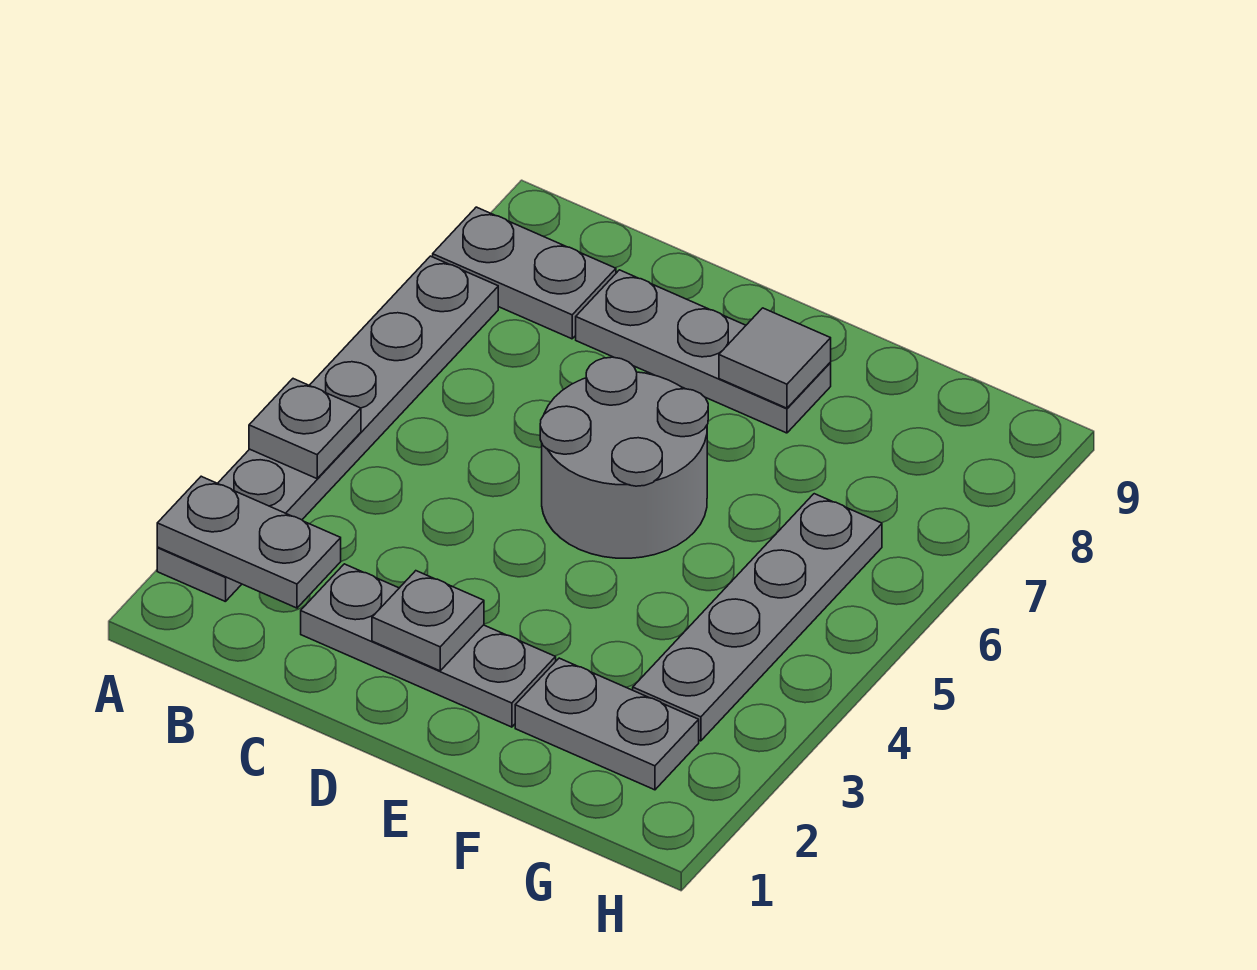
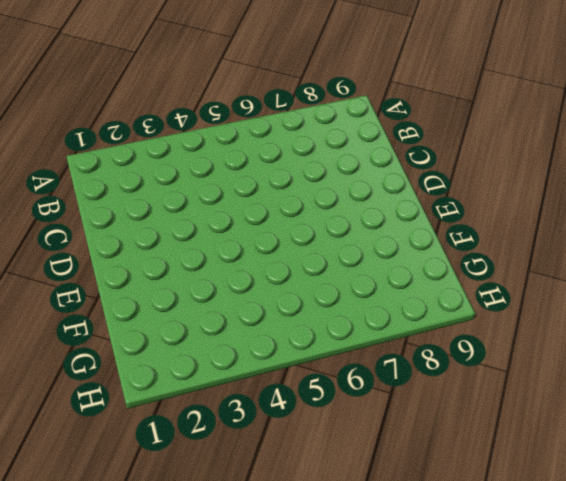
none -> grey 1x6 plate [157,256,498,602]
none -> grey 1x2 plate [433,207,616,339]

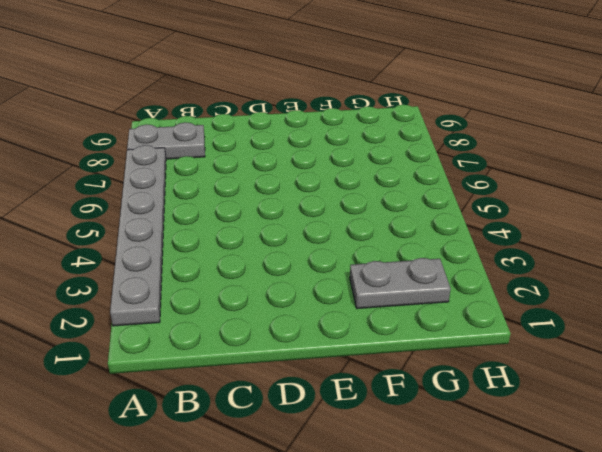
none -> grey 1x3 plate [301,564,556,727]
none -> grey 1x3 plate [576,270,831,433]

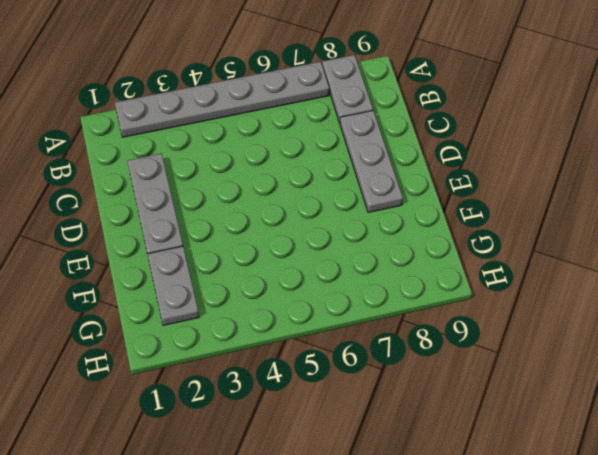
none -> grey 2x2 round brick [540,357,708,558]
none -> grey 1x4 plate [633,494,882,741]

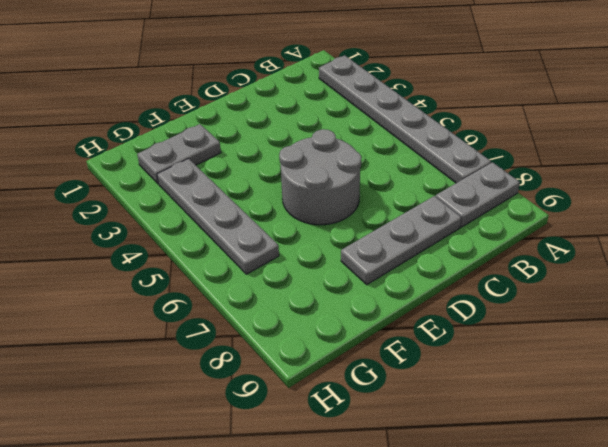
none -> grey 1x3 plate [301,564,556,727]
none -> grey 1x2 plate [157,476,341,608]

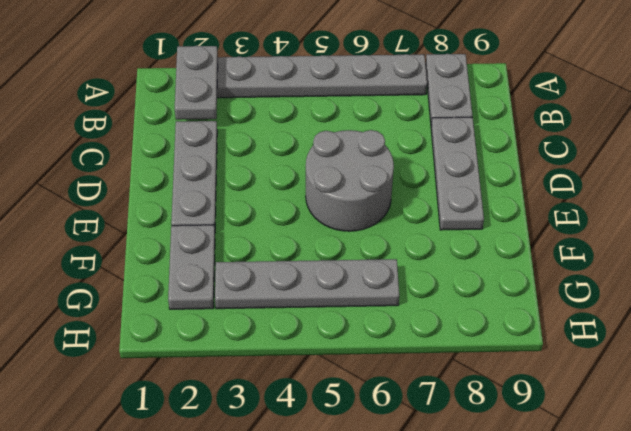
none -> grey 1x1 plate [249,379,361,479]
none -> grey 1x1 plate [372,571,484,671]

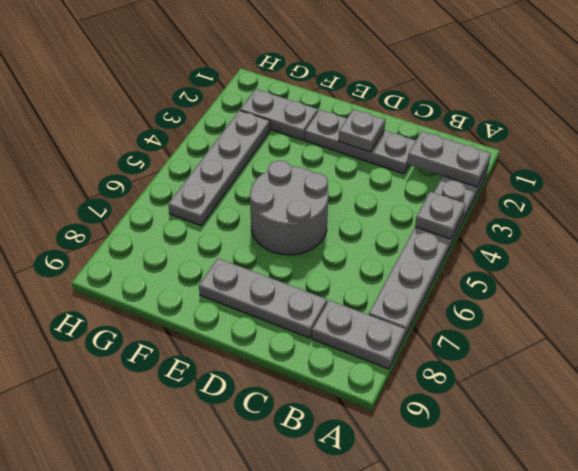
none -> grey 1x1 tile [719,308,831,408]

